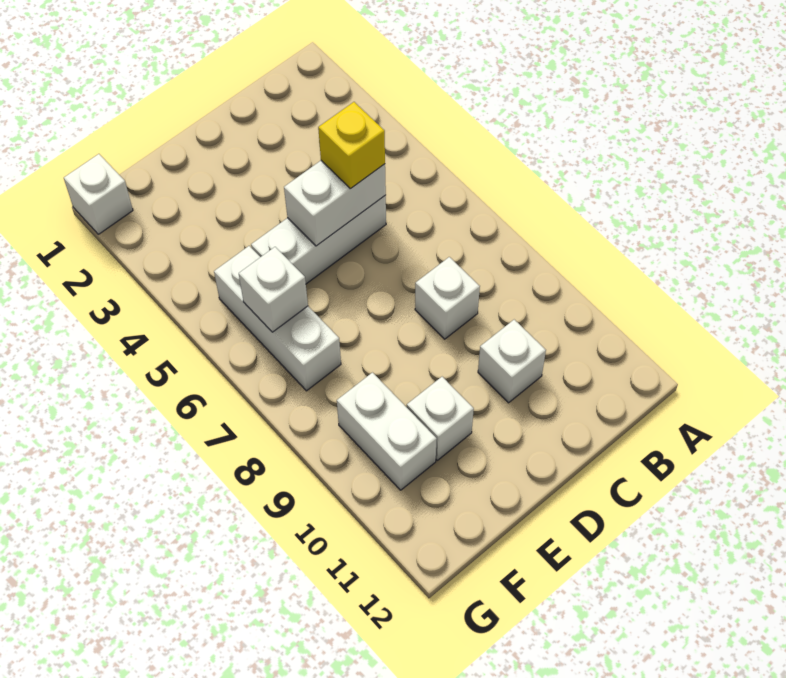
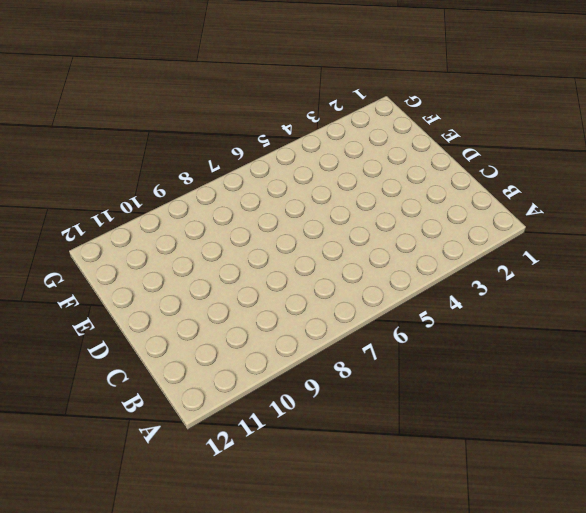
none -> white 1x3 brick [251,195,386,284]
none -> white 1x1 brick [415,257,480,339]

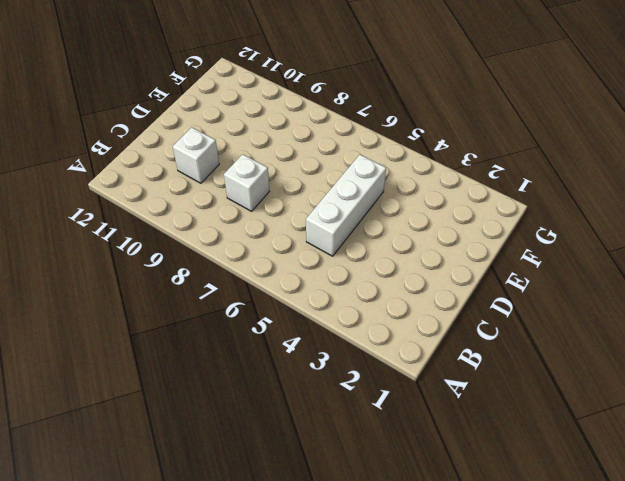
none -> white 1x1 brick [407,377,474,460]
none -> white 1x3 brick [214,246,341,391]

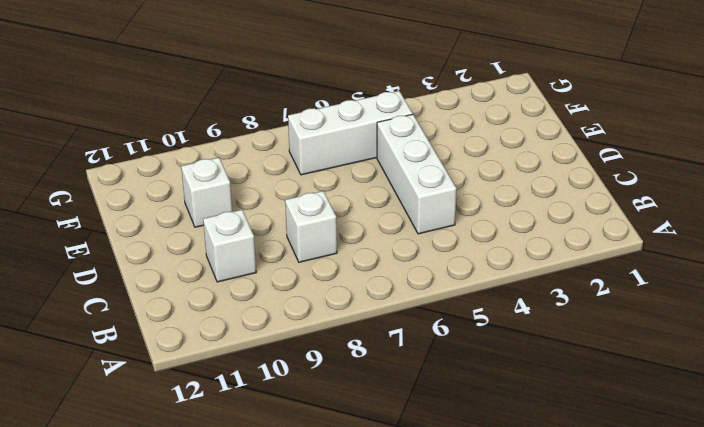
none -> white 1x2 brick [337,373,437,490]
none -> white 1x1 brick [64,154,133,234]

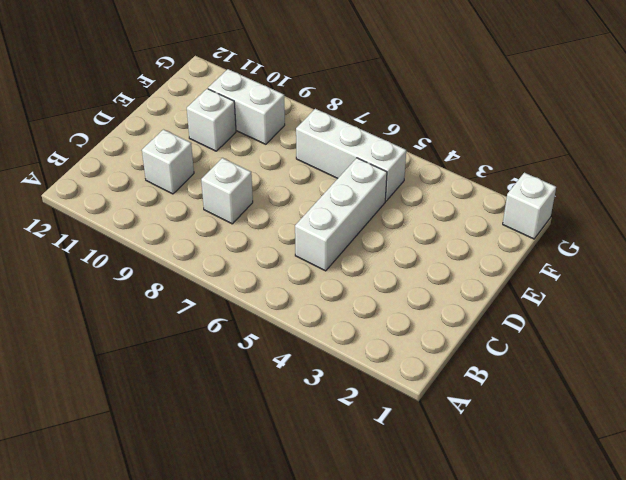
none -> white 1x2 brick [284,161,386,246]
none -> white 1x1 brick [239,247,308,332]

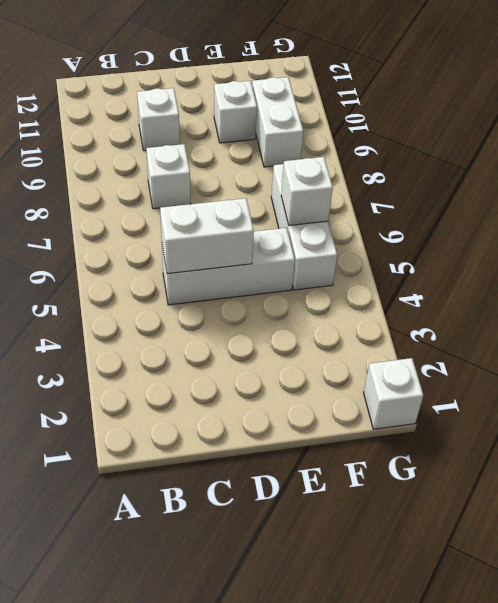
none -> yellow 1x1 brick [318,102,385,189]

